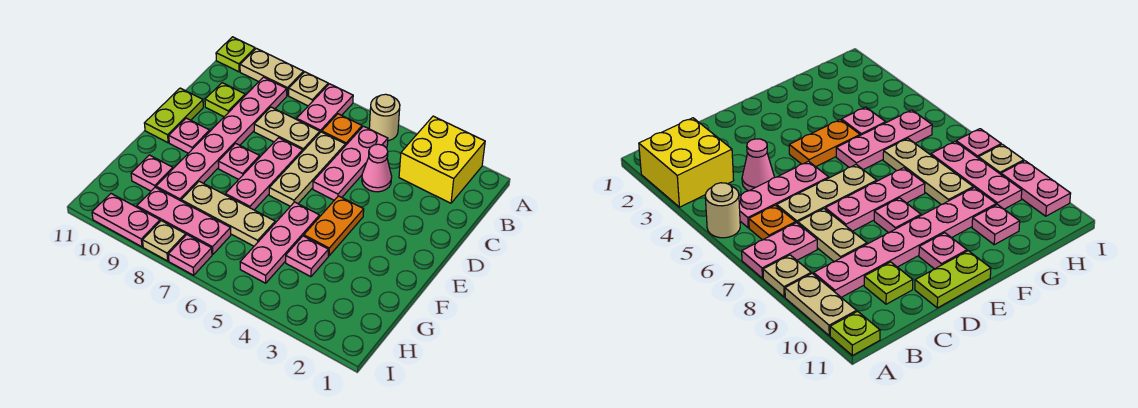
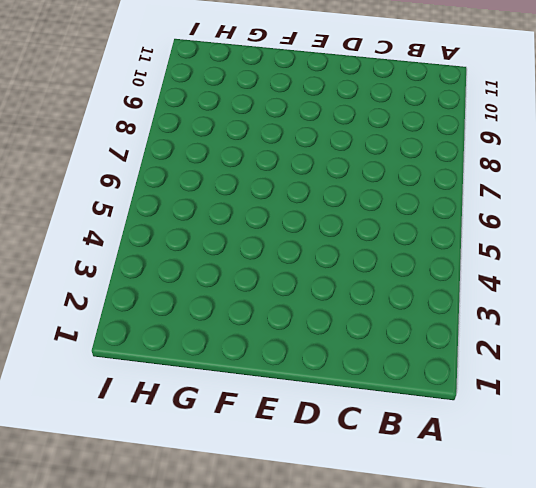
none -> yellow 2x2 brick [399,116,485,203]
none -> tan 1x1 round brick [369,94,400,141]
none -> pink 1x2 plate [297,84,353,132]

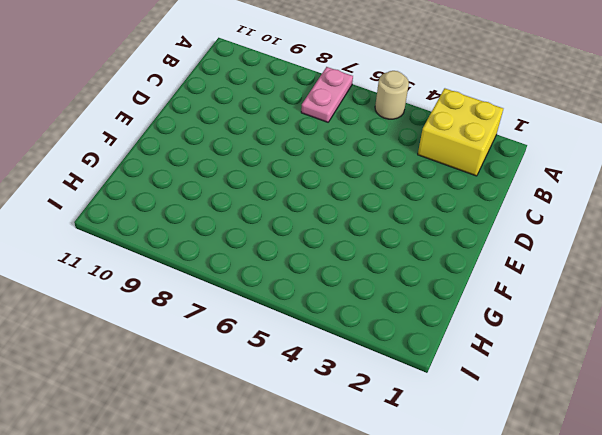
none -> tan 1x1 plate [289,72,328,106]
none -> tan 1x2 plate [240,48,304,96]
none -> lime 1x1 plate [216,37,255,72]

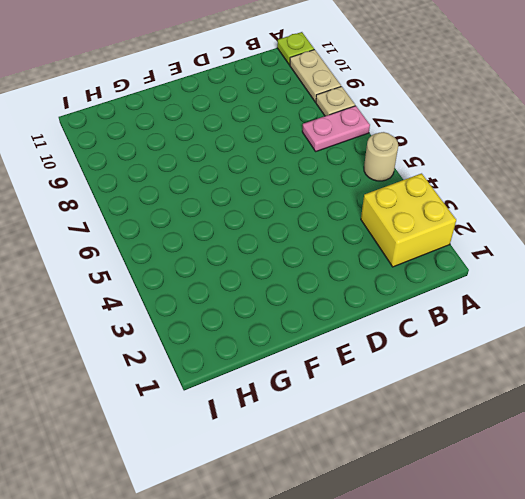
none -> pink 1x3 plate [313,126,388,200]
none -> orange 1x1 plate [322,114,362,146]
none -> pink 1x6 plate [156,77,287,201]

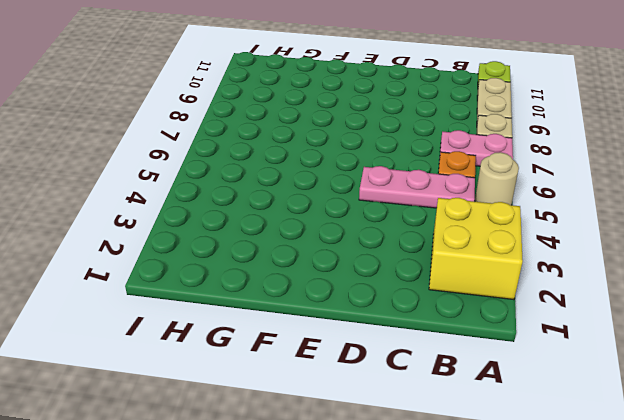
none -> pink 1x6 plate [156,77,287,201]
none -> pink 1x1 cone [362,144,392,192]
none -> tan 1x3 plate [269,132,345,206]

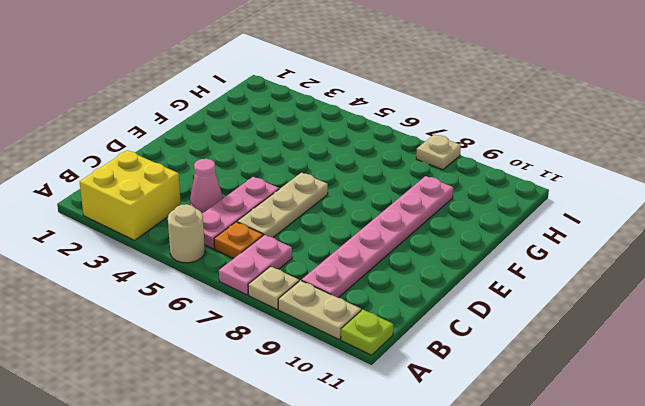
none -> tan 1x2 plate [254,107,320,151]
none -> lime 1x1 plate [205,83,245,117]
none -> pink 1x3 plate [225,138,303,210]

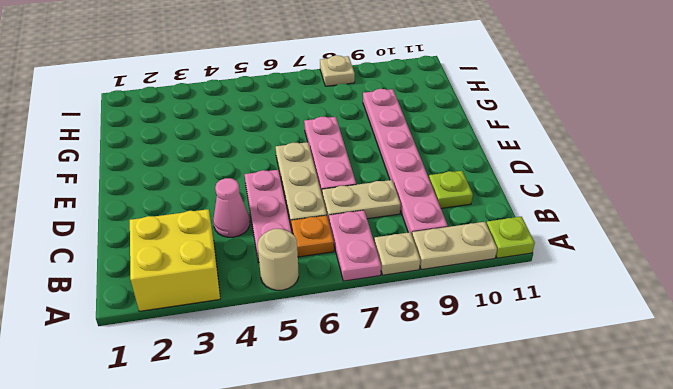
none -> lime 1x2 plate [144,88,203,143]
none -> orange 1x2 plate [304,196,364,256]
none -> pink 1x1 plate [218,143,260,179]

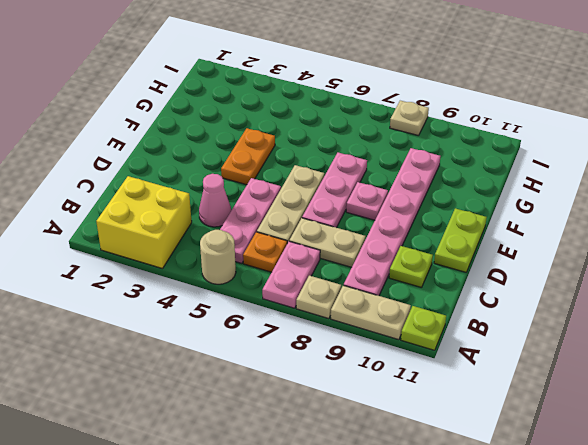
none -> pink 1x1 plate [169,118,210,153]
none -> pink 1x3 plate [240,202,320,283]
none -> pink 1x1 plate [286,236,328,277]

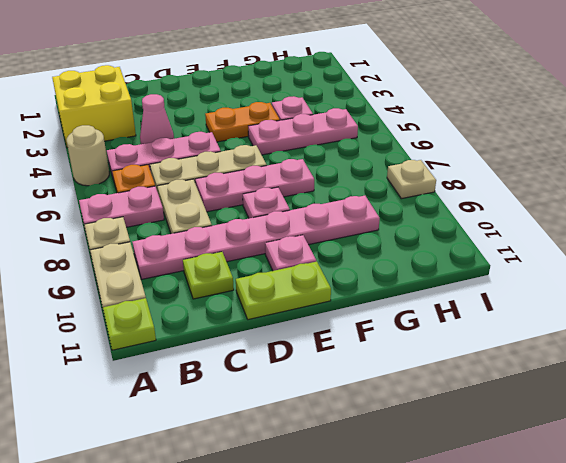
none -> tan 1x3 plate [181,181,275,246]
none -> pink 1x1 plate [131,155,173,191]
none -> pink 1x3 plate [137,187,231,255]

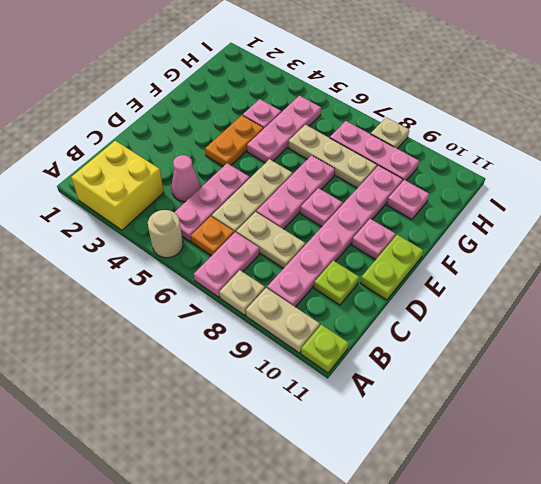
none -> pink 1x1 plate [168,235,212,275]
none -> pink 1x2 plate [92,194,160,247]

